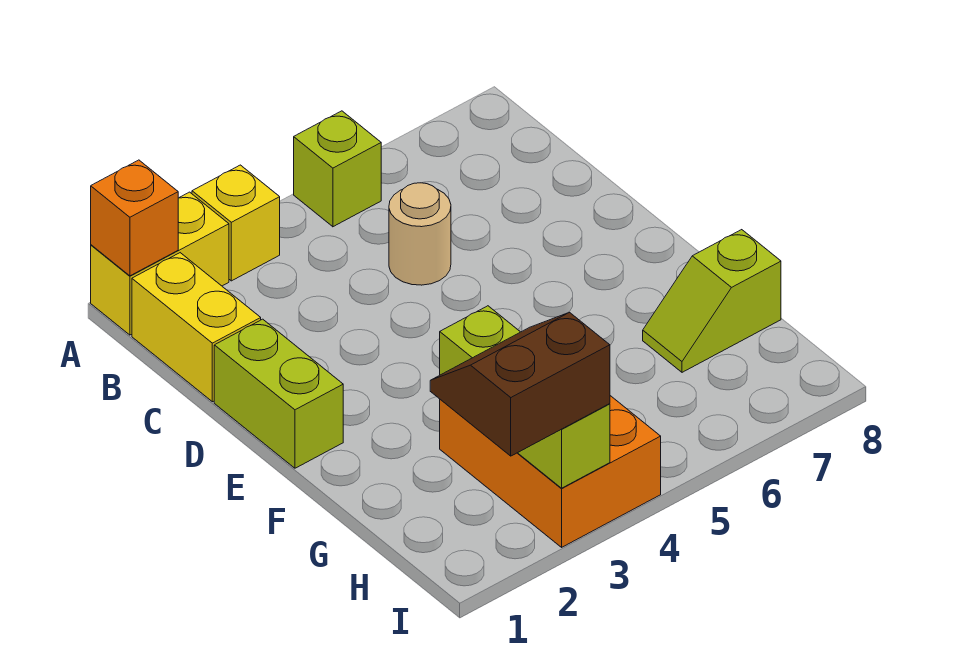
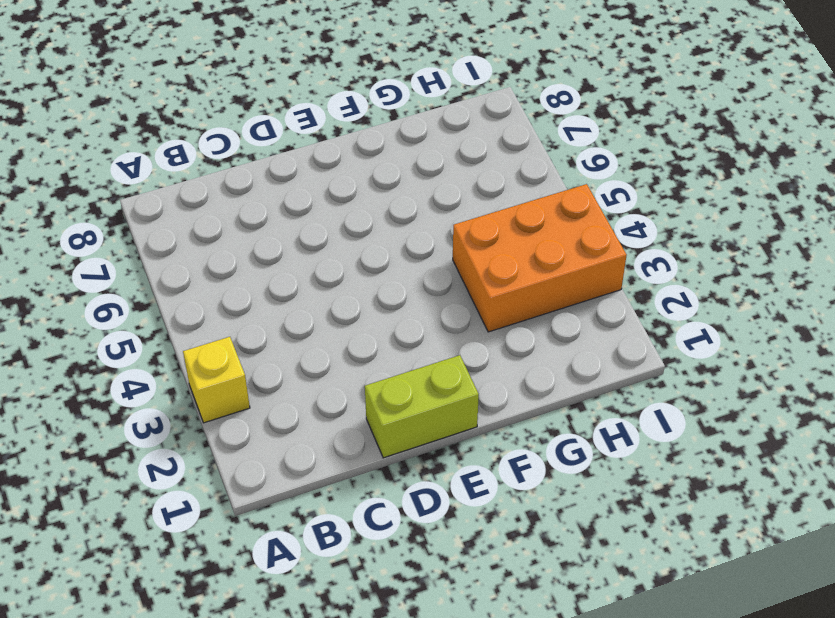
none -> yellow 1x2 brick [91,192,229,335]
none -> lime 1x1 brick [294,111,381,227]

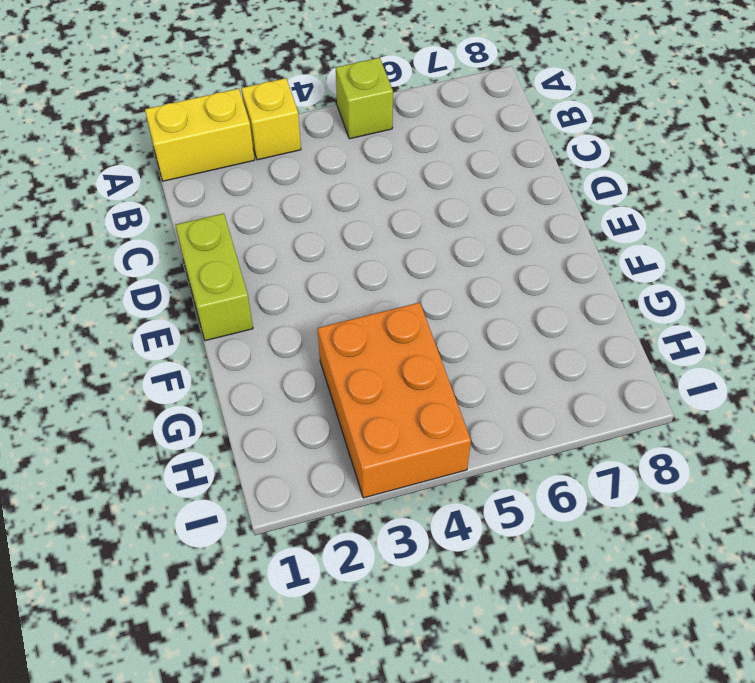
none -> yellow 1x2 brick [132,253,261,402]
none -> tan 1x1 round brick [389,183,451,285]

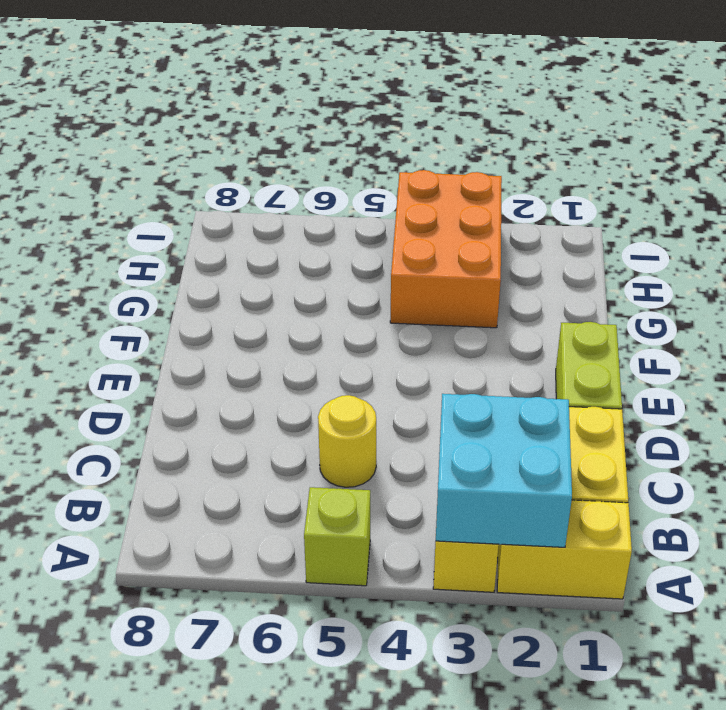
cyan 2x2 brick [436,394,572,547] -> none
yellow 1x1 round brick [318,395,376,487] -> tan 1x1 round brick [389,183,451,285]
none -> lime 1x2 slope [643,230,781,372]
none -> orange 1x1 brick [91,160,178,276]

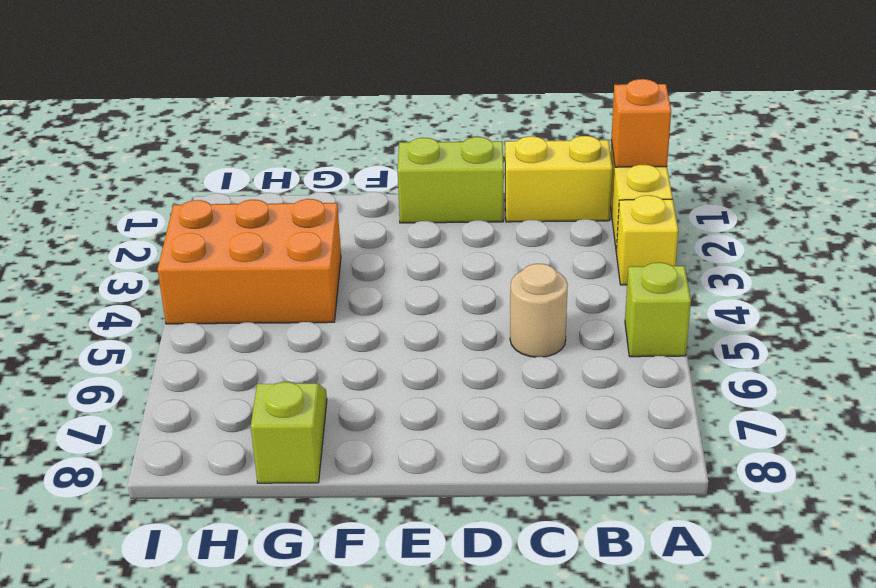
none -> lime 1x3 brick [440,306,610,488]
none -> brown 2x2 slope [430,312,610,456]

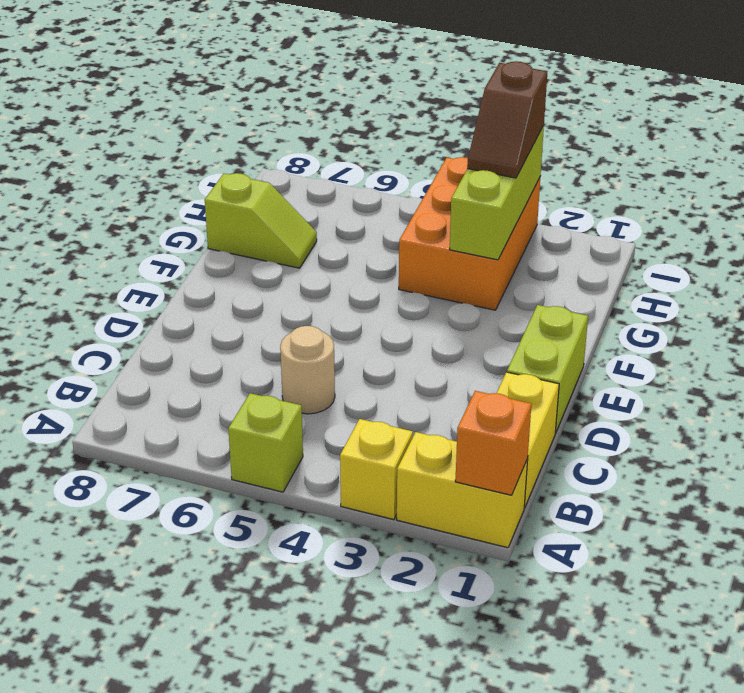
brown 1x2 slope [467,61,547,178] -> brown 2x2 slope [430,312,610,456]

